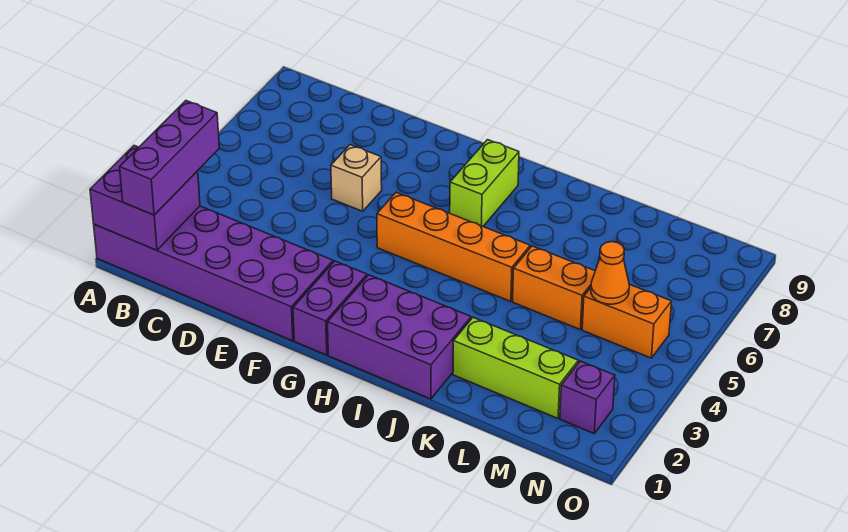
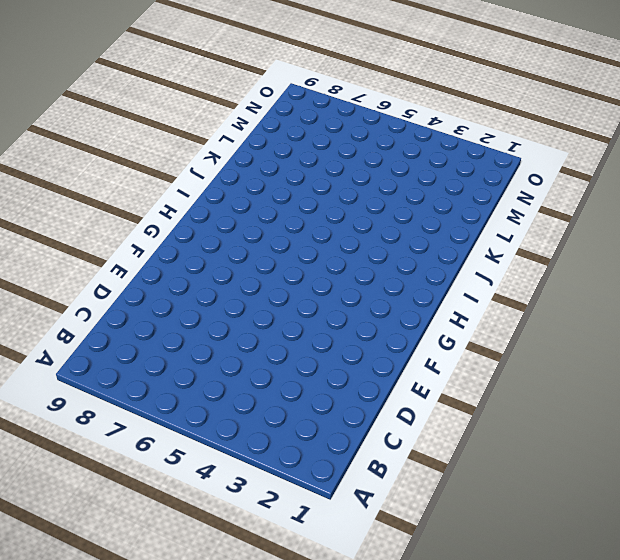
none -> purple 2x6 brick [94,206,333,341]
none -> tan 1x1 brick [331,145,382,211]
none -> purple 1x2 brick [293,261,367,355]

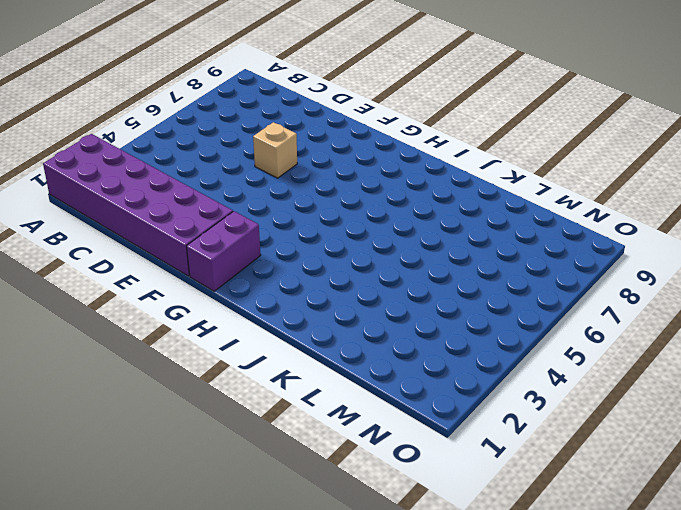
none -> orange 1x4 brick [377,192,530,302]
none -> purple 2x3 brick [327,275,471,399]
none -> lime 1x2 brick [450,140,519,226]

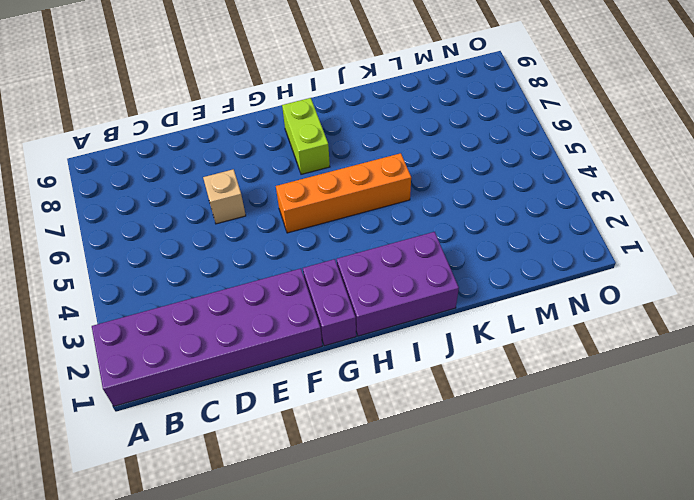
none -> lime 1x3 brick [453,317,578,418]
none -> orange 1x2 brick [513,246,595,330]
none -> orange 1x2 brick [582,284,672,358]

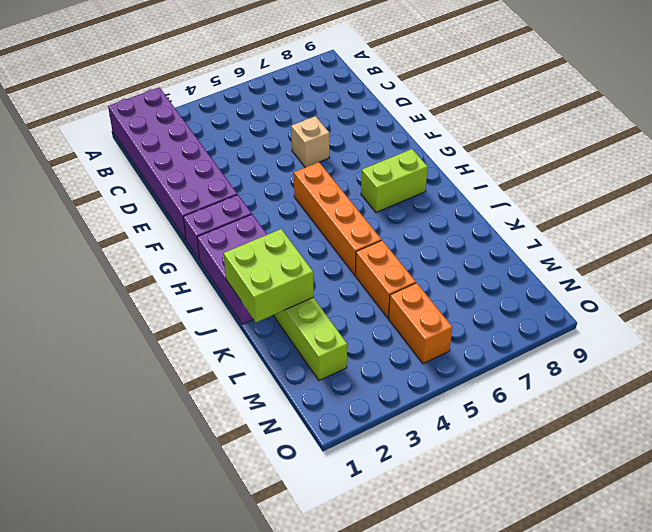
lime 2x2 brick [224,229,313,322] -> none
none -> purple 1x1 brick [560,361,615,433]
none -> purple 2x2 brick [90,145,200,250]
none -> orange 1x1 cone [591,242,629,304]

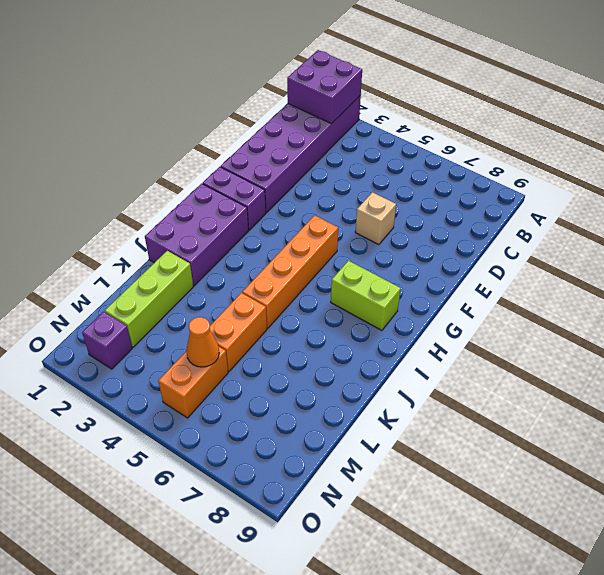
none -> purple 1x3 brick [120,101,219,215]

